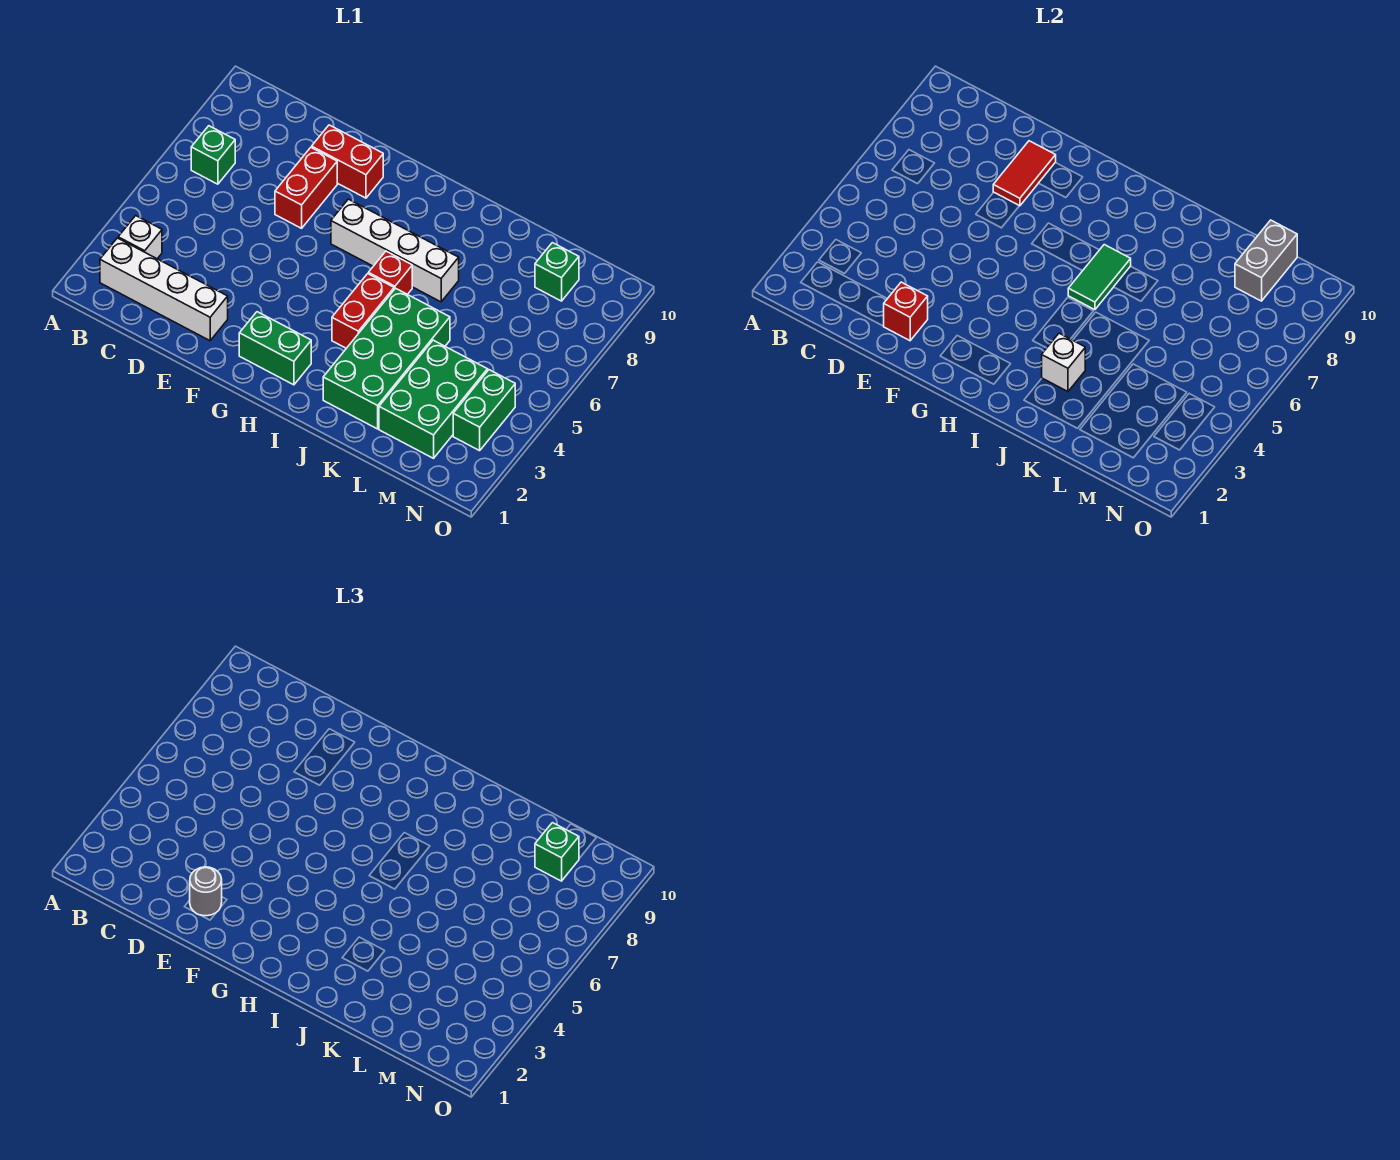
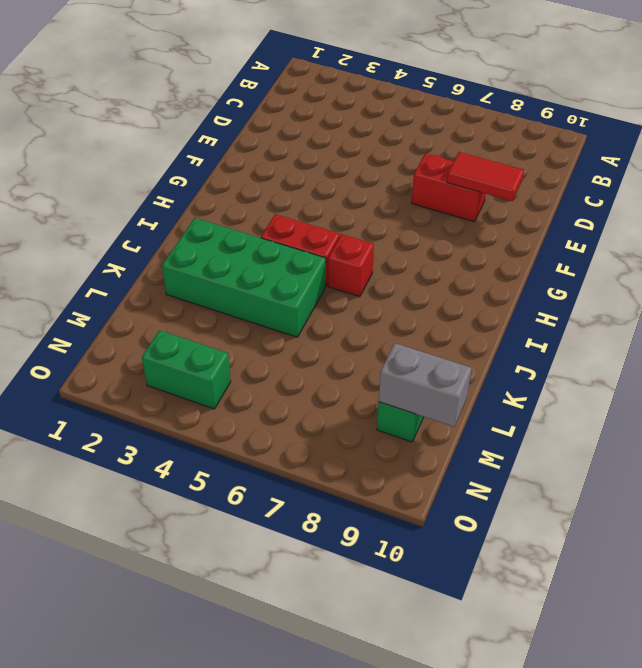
none -> white 1x4 brick [100,238,228,341]
none -> white 1x1 brick [118,216,162,259]
none -> green 1x1 brick [191,126,235,184]

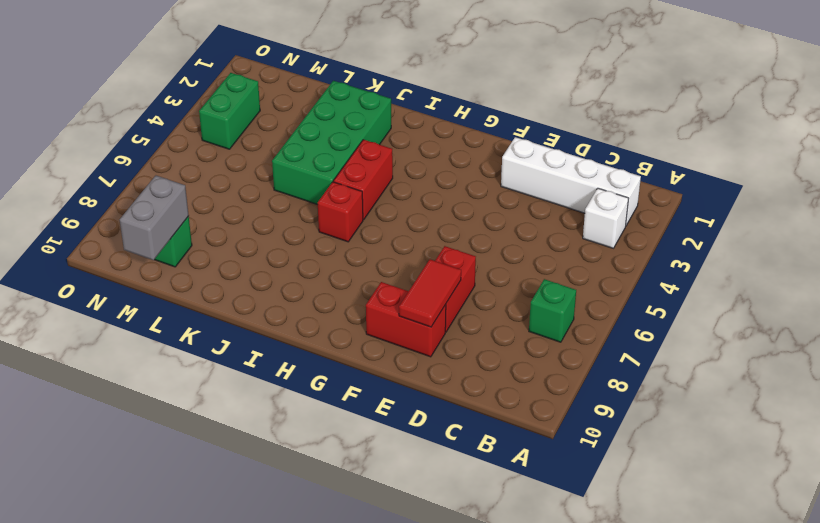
none -> green 1x2 brick [239,312,311,385]
none -> white 1x4 brick [331,199,459,302]
none -> green 2x3 brick [379,340,488,458]

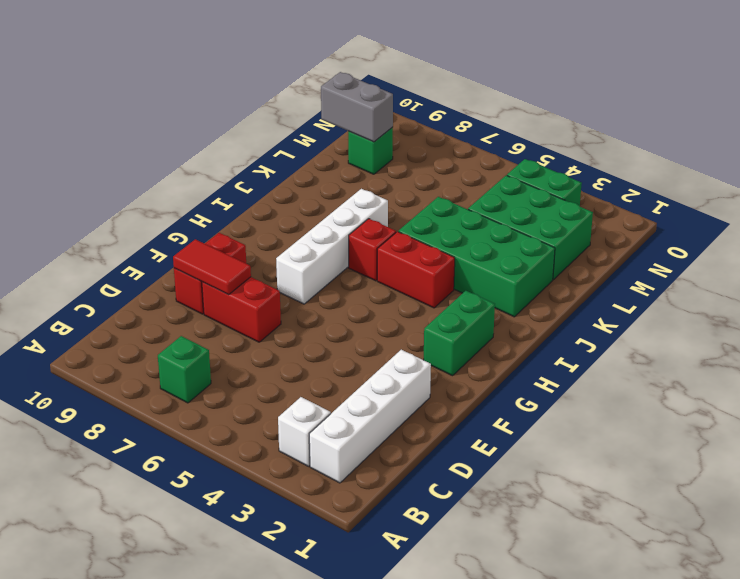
none -> red 1x1 brick [884,282,928,341]
none -> green 1x2 tile [1068,245,1131,310]
none -> white 1x1 brick [1042,333,1085,392]

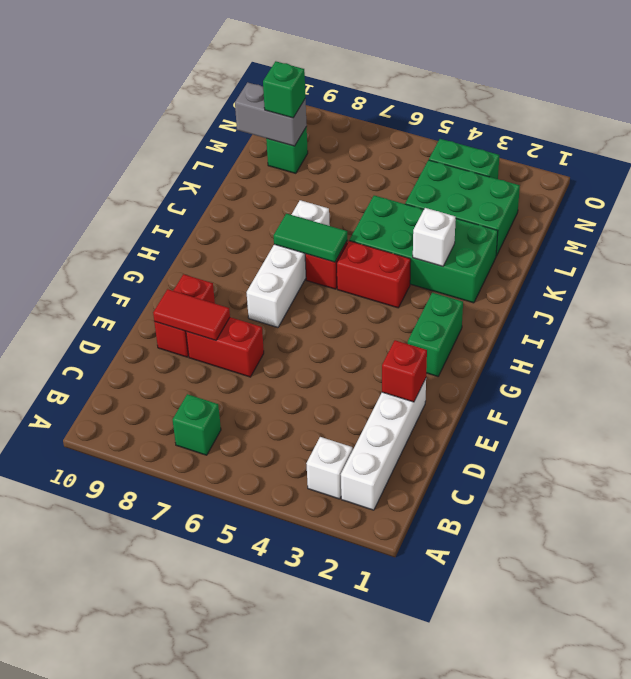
none -> grey 1x1 round brick [190,867,222,916]

